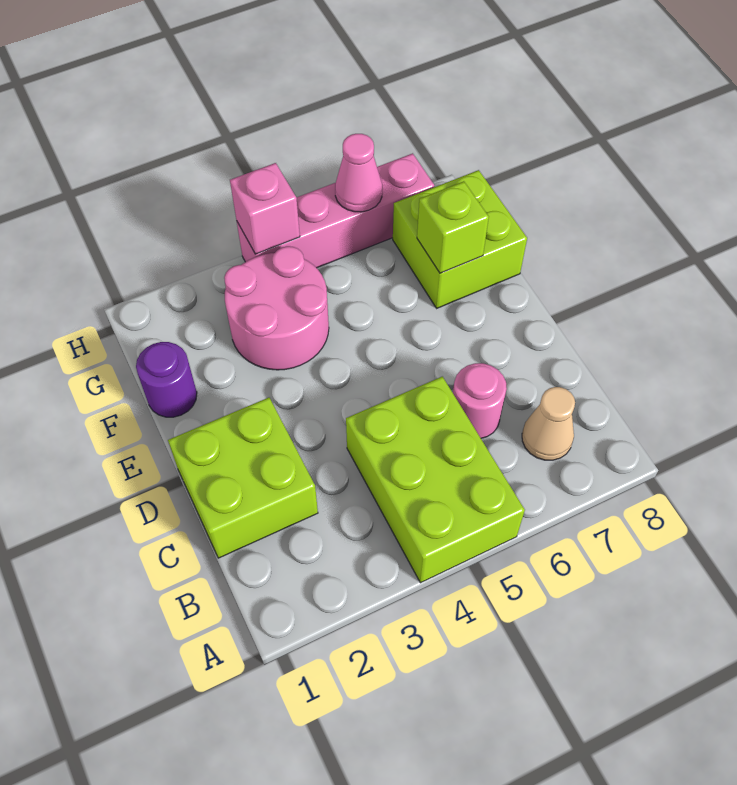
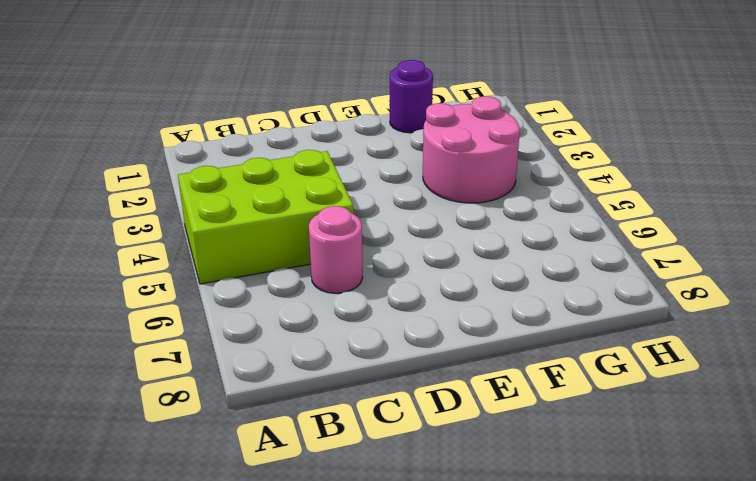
none -> tan 1x1 cone [522,387,575,460]
none -> lime 2x2 brick [168,398,318,558]

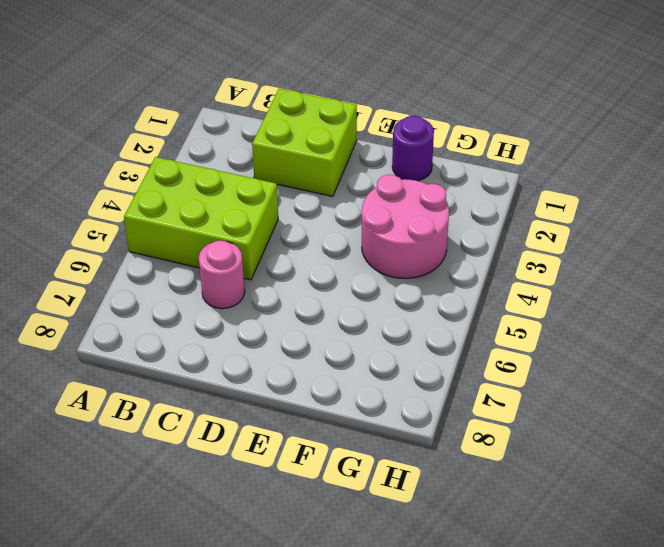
none -> tan 1x1 cone [522,387,575,460]
none -> lime 2x2 brick [393,170,527,308]

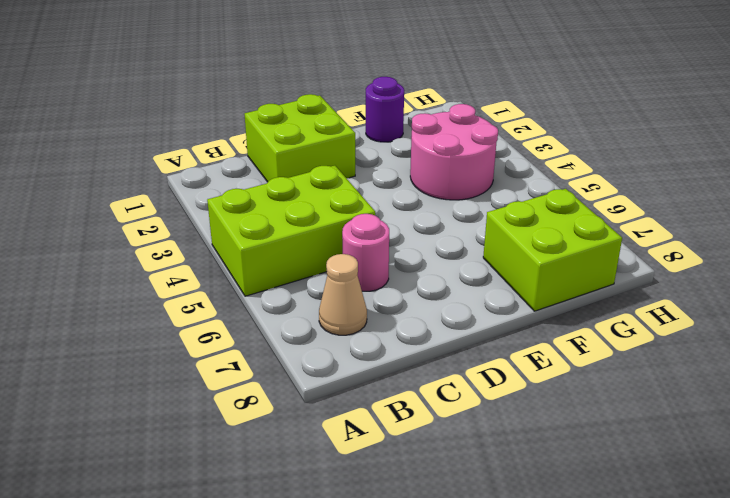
none -> pink 1x4 brick [237,153,434,268]
none -> lime 1x1 brick [417,181,489,273]

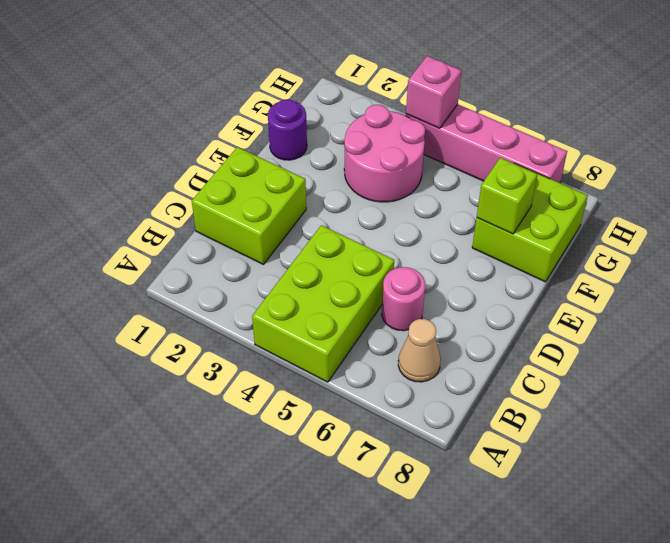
none -> pink 1x1 cone [335,134,382,212]

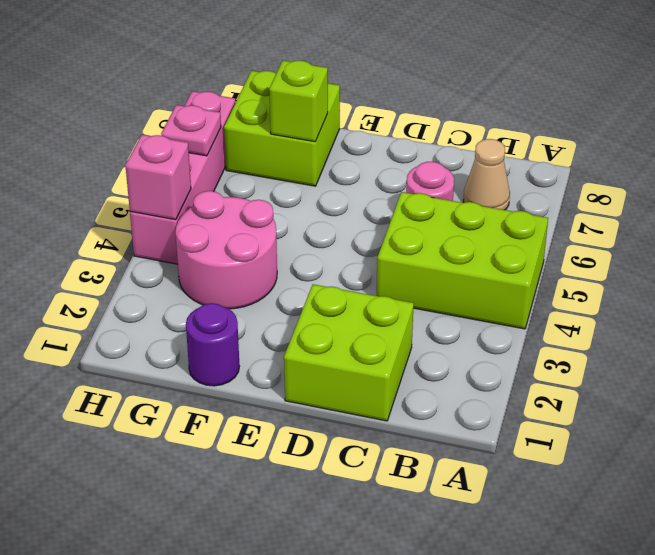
pink 1x1 plate [161,105,221,156] -> pink 1x1 cone [335,134,382,212]

